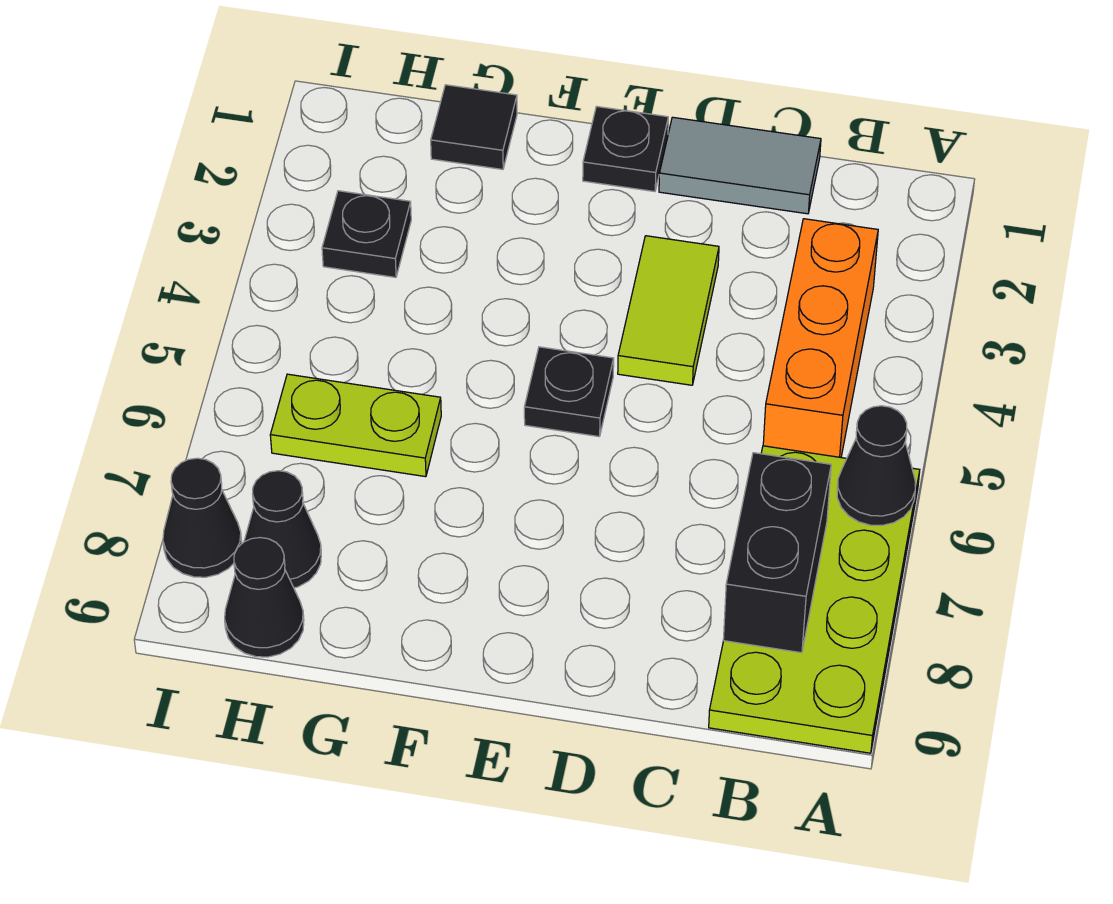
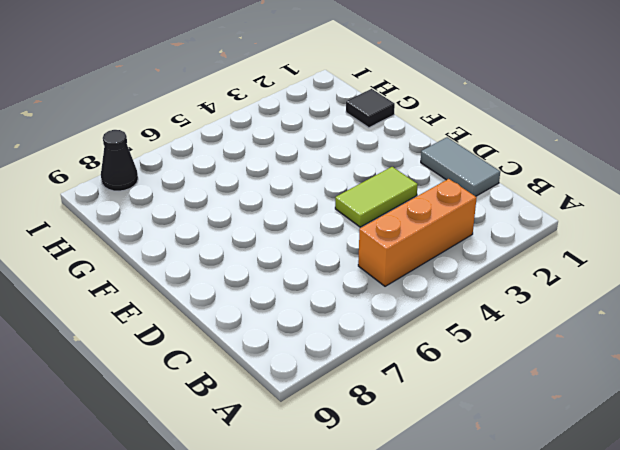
none -> lime 2x4 plate [709,446,920,753]
none -> black 1x1 plate [583,106,668,192]
none -> black 1x1 plate [524,347,614,437]

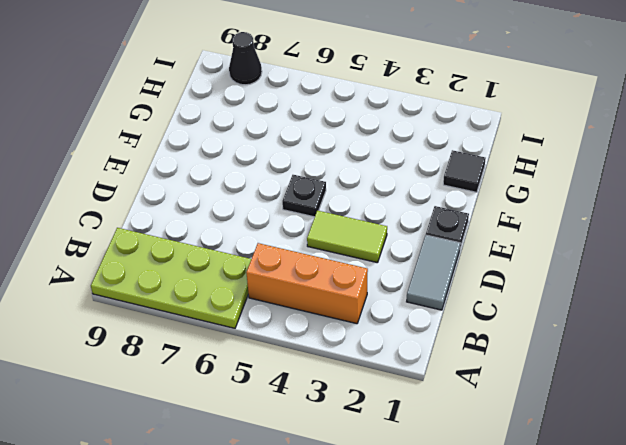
none -> lime 1x2 plate [270,374,441,477]
none -> black 1x1 plate [322,191,411,277]
none -> black 1x1 cone [244,471,321,588]

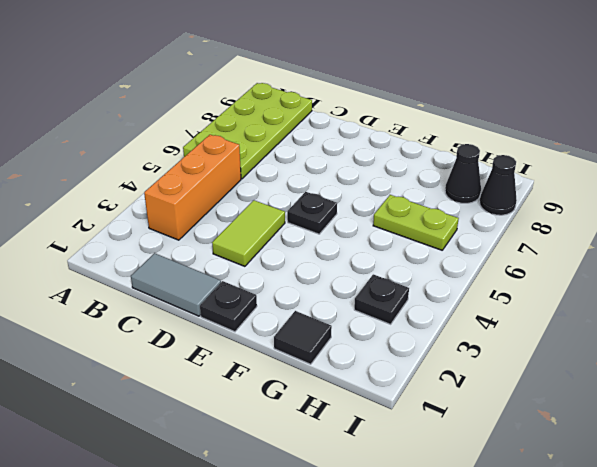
none -> black 1x1 cone [225,538,304,657]
none -> black 1x1 cone [837,406,915,525]
none -> black 1x2 brick [723,453,831,653]

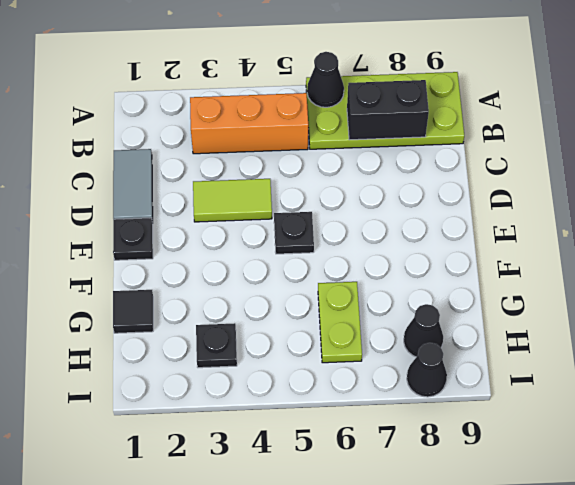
none -> black 1x1 cone [225,538,304,657]

